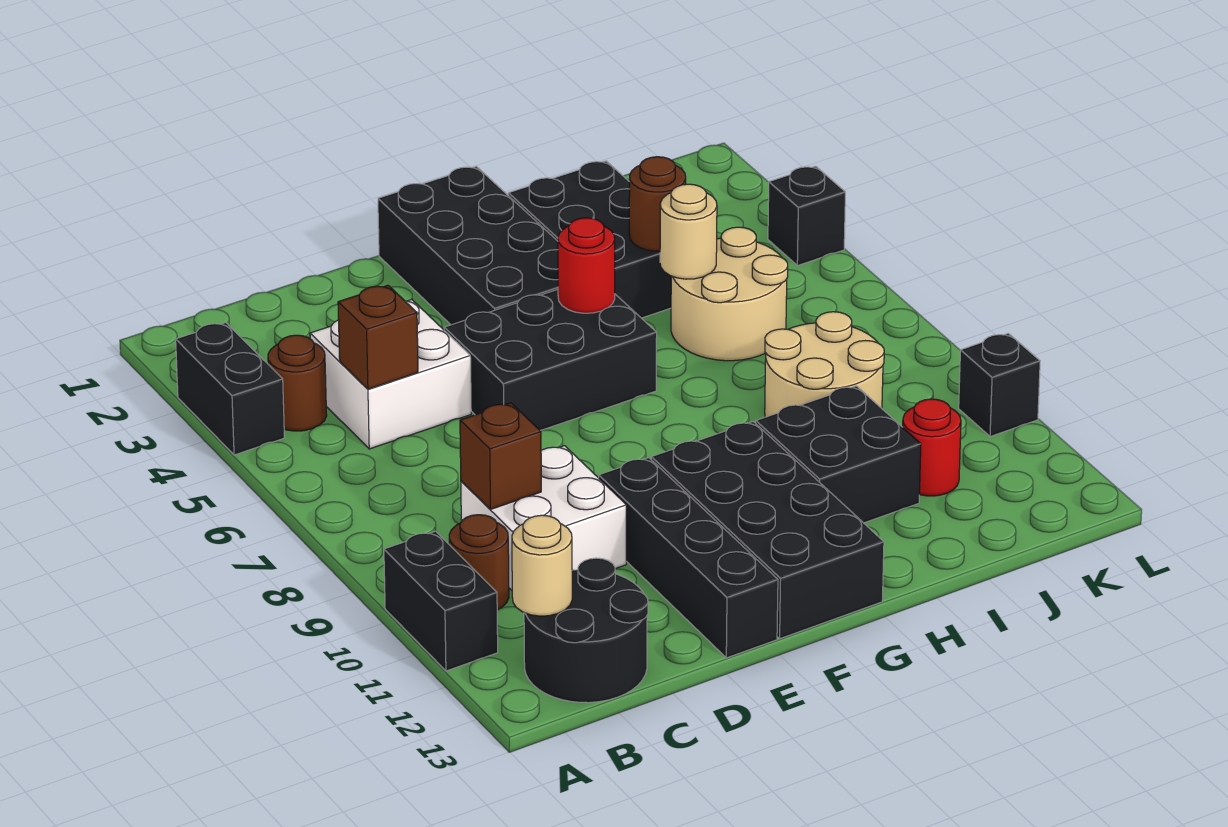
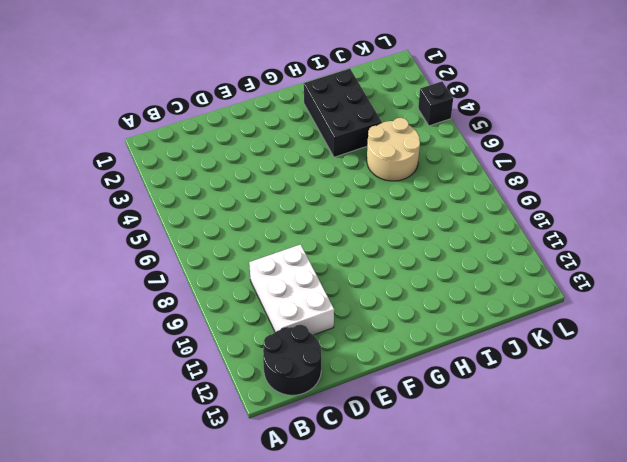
white 2x3 brick [249,244,334,335] -> white 2x2 brick [461,446,626,590]
none -> black 1x2 brick [176,323,284,455]
none -> black 1x2 brick [384,531,498,671]
none -> brown 1x1 round brick [268,335,327,431]

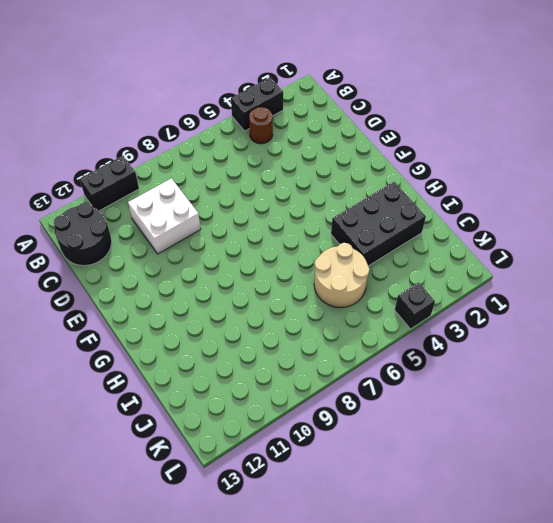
none -> brown 1x1 round brick [449,515,509,610]
none -> white 2x2 brick [310,299,471,449]
none -> black 2x3 brick [444,290,657,430]

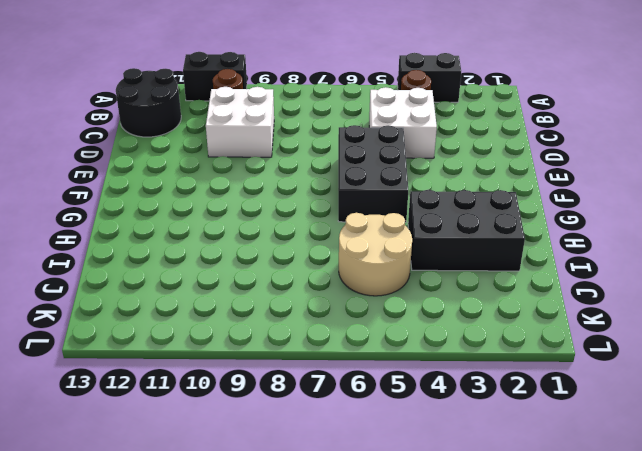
none -> black 1x4 brick [599,458,778,658]
none -> black 2x4 brick [378,167,558,325]
none -> black 2x4 brick [651,422,884,639]

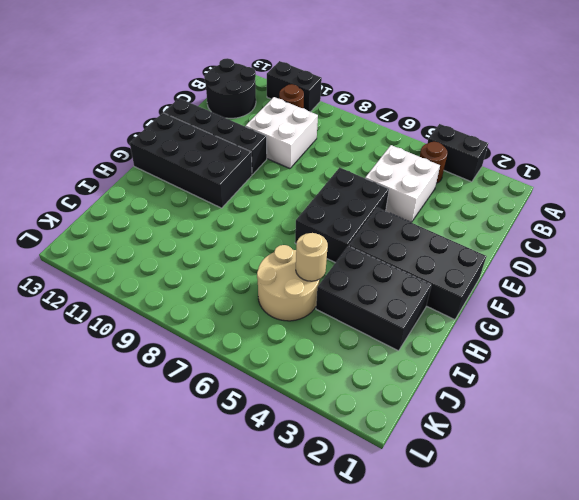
none -> black 2x2 brick [756,386,921,523]
none -> tan 2x2 round brick [765,312,884,417]
none -> red 1x1 round brick [903,399,961,496]

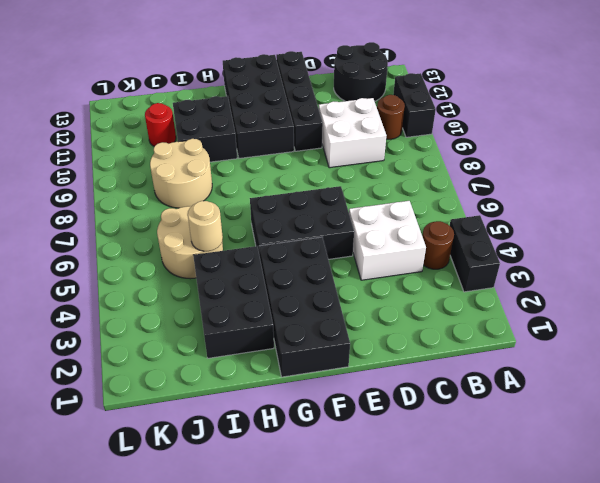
none -> black 1x1 brick [768,166,845,266]
none -> black 1x1 brick [959,333,1040,437]
none -> tan 1x1 round brick [512,515,572,616]

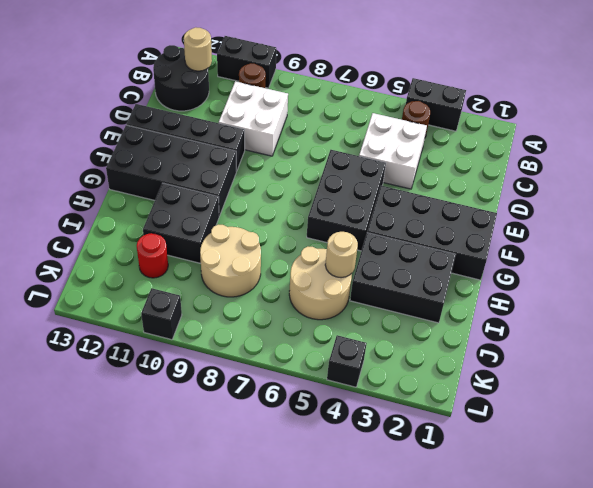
none -> brown 1x1 brick [338,285,418,389]
none -> brown 1x1 brick [460,403,541,509]
none -> red 1x1 round brick [558,218,615,313]

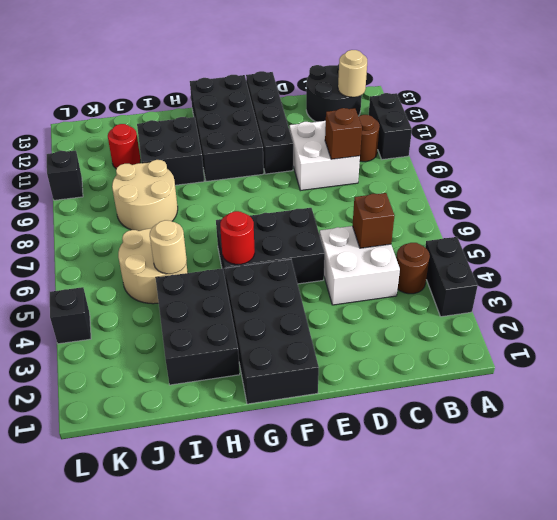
none -> brown 1x1 round brick [629,157,686,251]

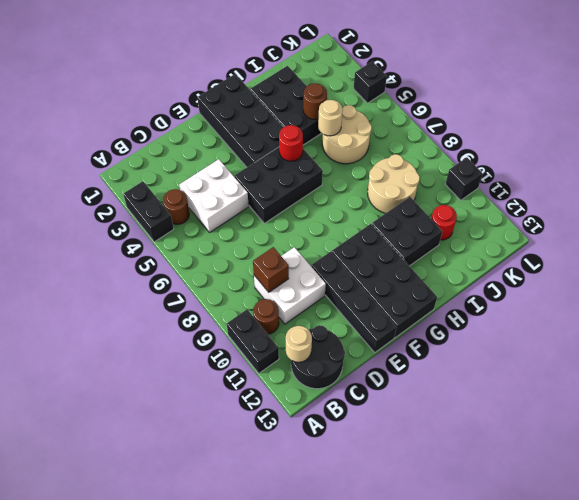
none -> brown 1x1 brick [338,285,418,389]

